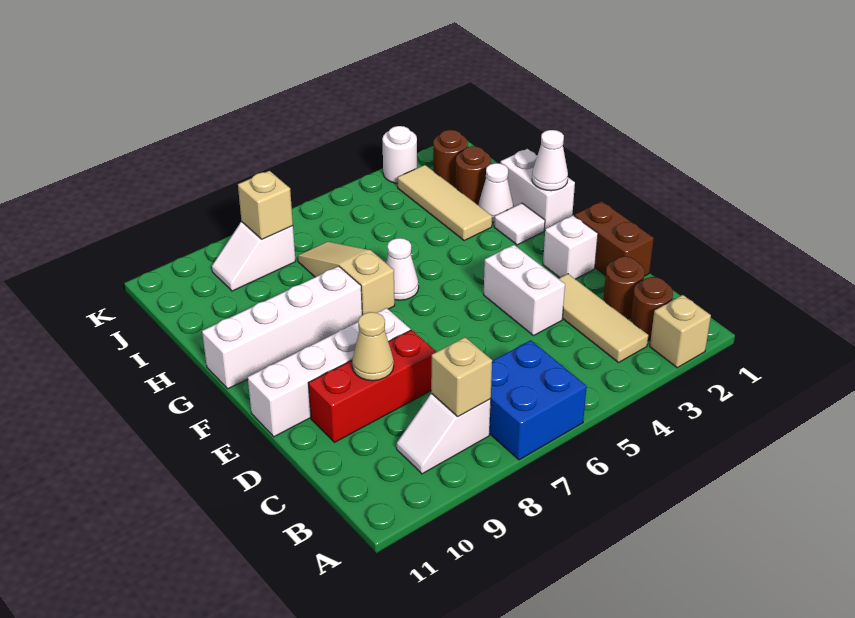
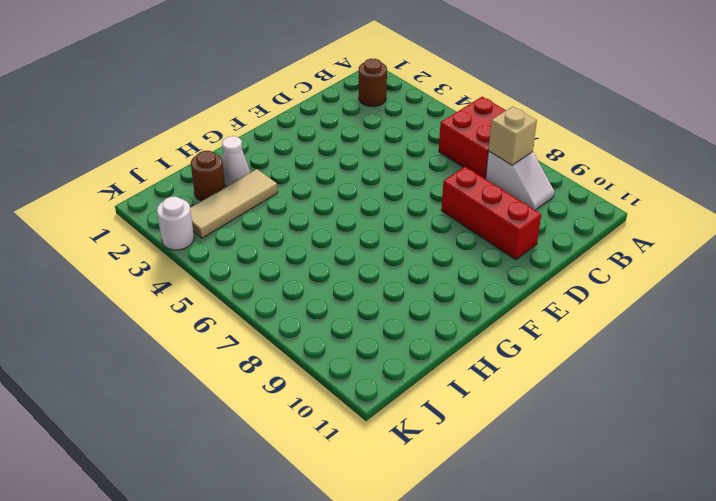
red 2x2 brick [439,97,506,179] -> blue 2x2 brick [489,340,587,460]
none -> tan 1x1 brick [650,295,711,368]
none -> tan 1x3 tile [559,274,648,363]
none -> brown 1x1 round brick [603,256,645,319]

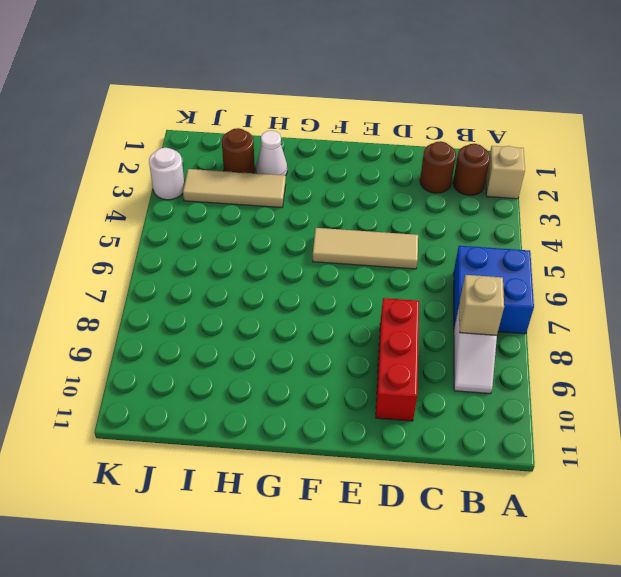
tan 1x3 tile [313,228,418,269] -> tan 1x3 tile moved to [559,274,648,363]
none -> brown 1x2 brick [574,201,654,276]
none -> white 1x2 brick [484,245,565,336]
none -> white 1x1 brick [543,215,598,279]

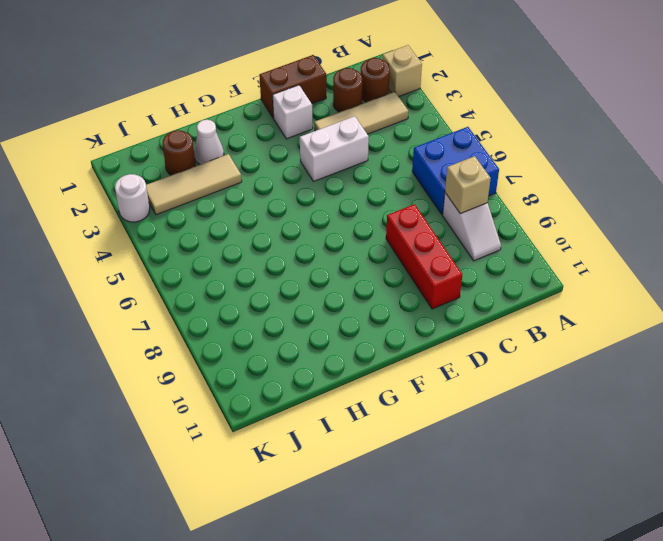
none -> white 1x4 brick [248,308,410,437]
none -> white 1x2 brick [500,149,575,230]
none -> white 1x1 tile [494,203,545,245]

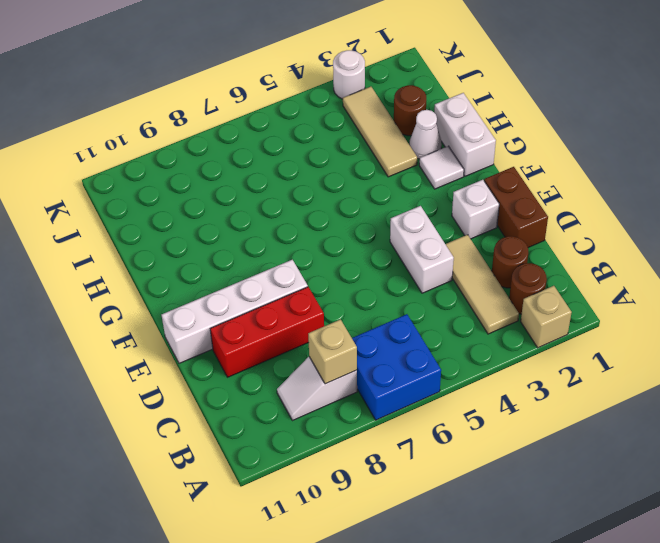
none -> white 1x1 cone [386,238,419,300]
none -> tan 1x3 slope [298,242,395,315]
none -> white 1x4 brick [202,266,362,389]

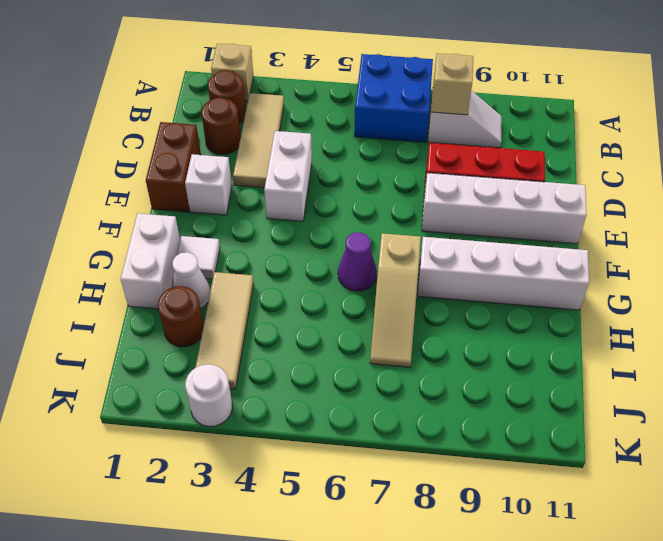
purple 1x1 cone [338,232,376,291] -> white 1x1 cone [386,238,419,300]
none -> brown 1x1 round brick [433,130,468,187]
none -> white 1x2 slope [212,222,296,291]
none -> tan 1x1 cone [352,312,394,381]

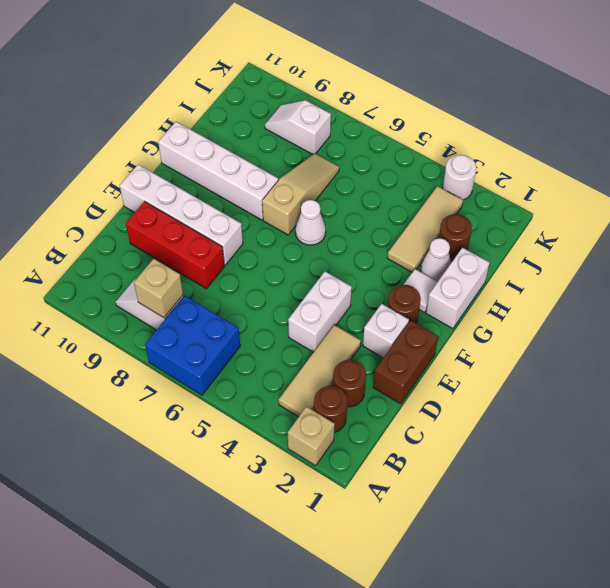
brown 1x1 round brick [388,285,421,323] -> brown 1x1 round brick moved to [433,130,468,187]
none -> tan 1x1 cone [352,312,394,381]
none -> white 1x1 cone [532,130,568,191]
none -> tan 1x1 brick [238,171,293,239]

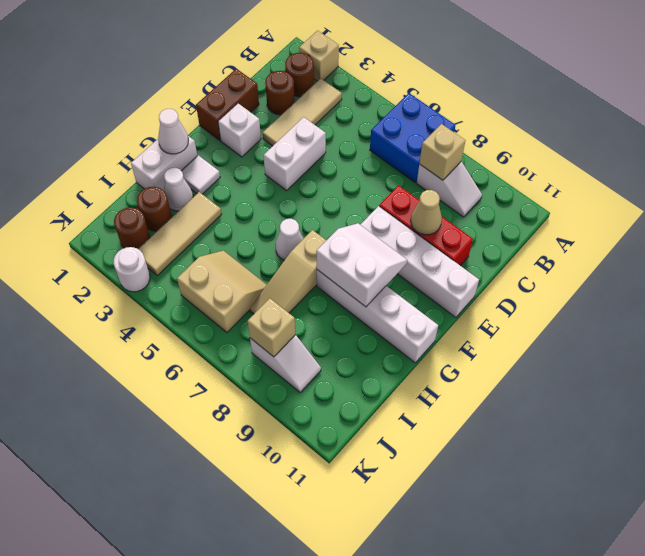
white 2x2 slope [316,223,407,307] -> none
tan 2x2 slope [177,251,267,332] -> none

